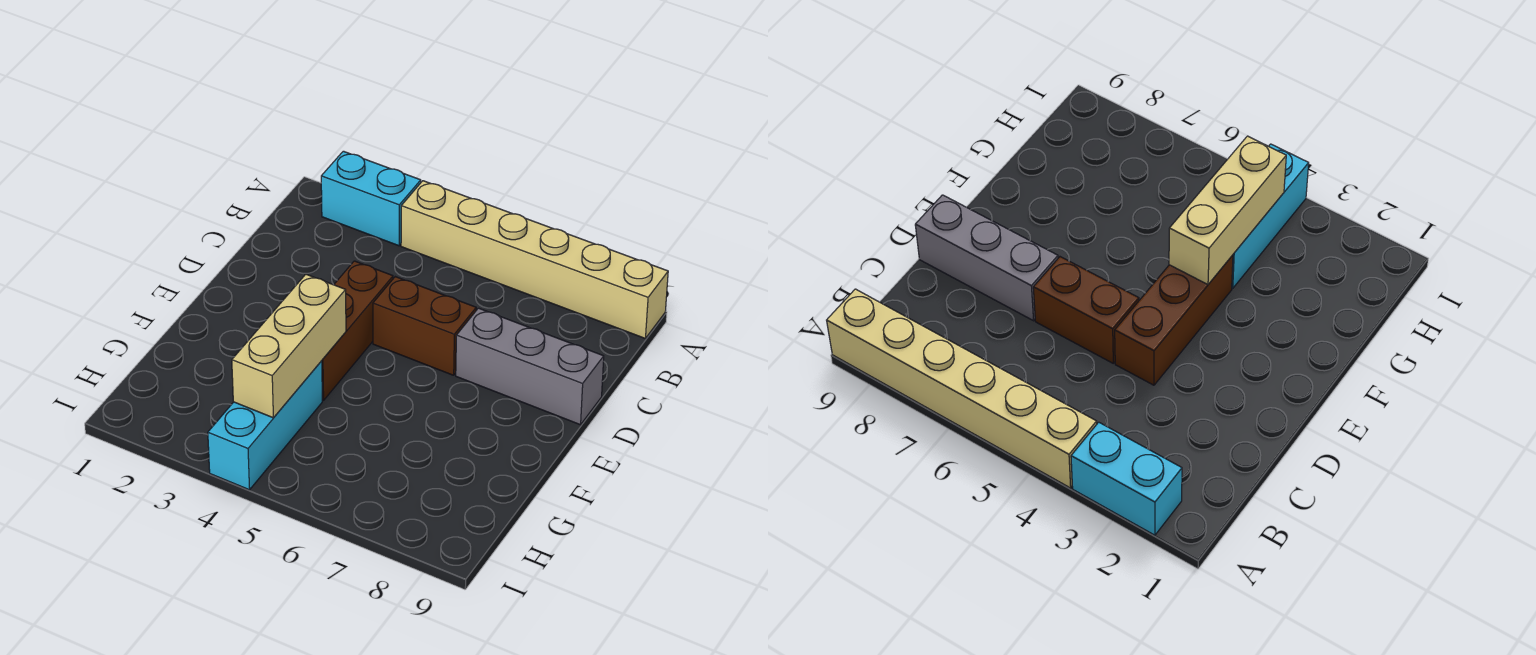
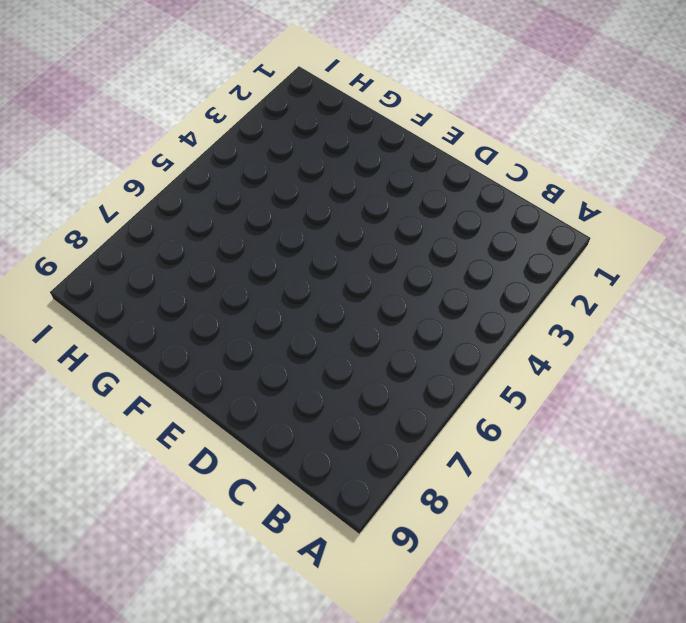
none -> cyan 1x2 brick [321,151,421,246]
none -> tan 1x6 brick [401,181,668,338]

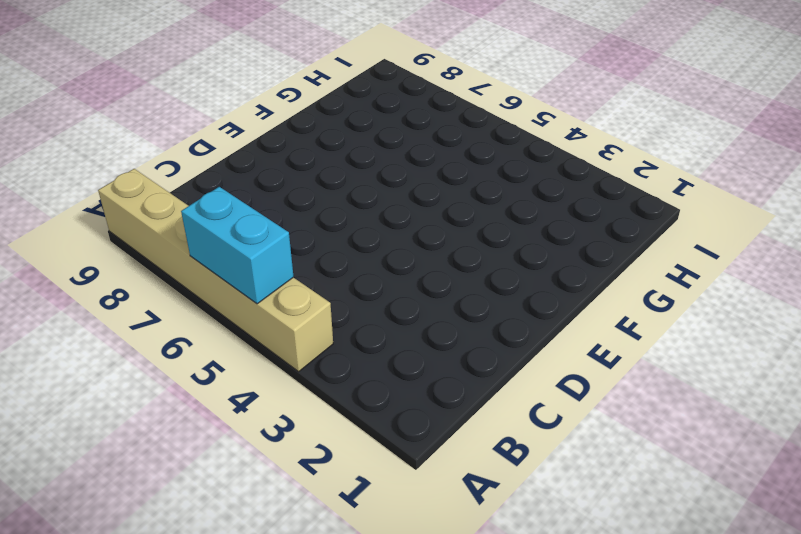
cyan 1x2 brick [181,187,294,304] -> cyan 1x2 brick moved to [321,151,421,246]
none -> brown 1x3 brick [322,261,393,400]
none -> brown 1x2 brick [373,277,476,375]

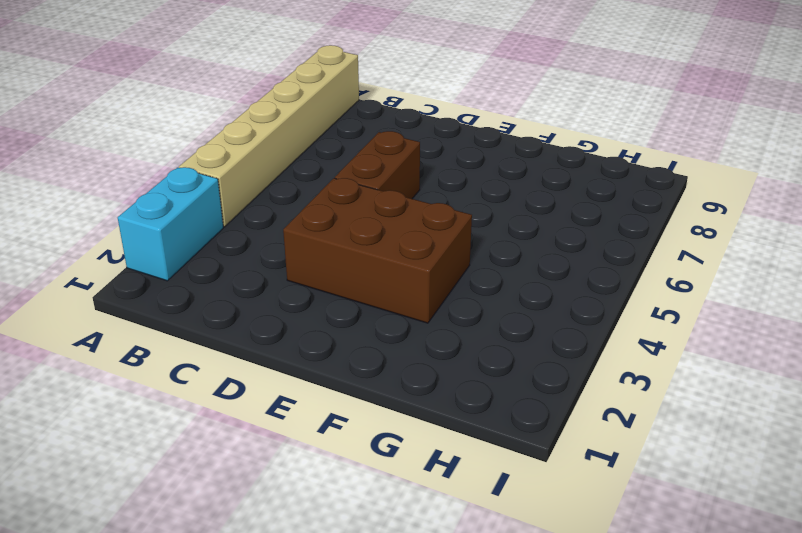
brown 2x3 brick [283,178,472,323] -> brown 1x3 brick [322,261,393,400]
none -> grey 1x3 brick [456,308,604,425]
none -> cyan 1x3 brick [208,361,322,490]

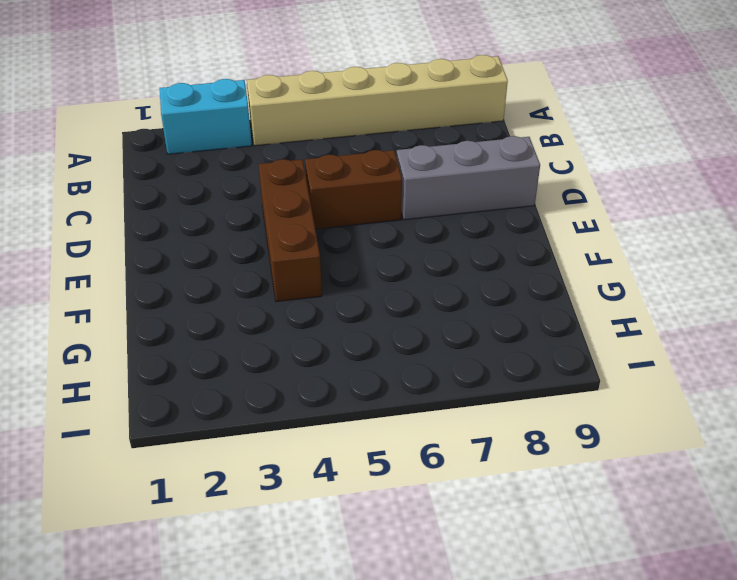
none -> cyan 1x3 brick [208,361,322,490]
none -> tan 1x3 brick [232,274,346,418]

